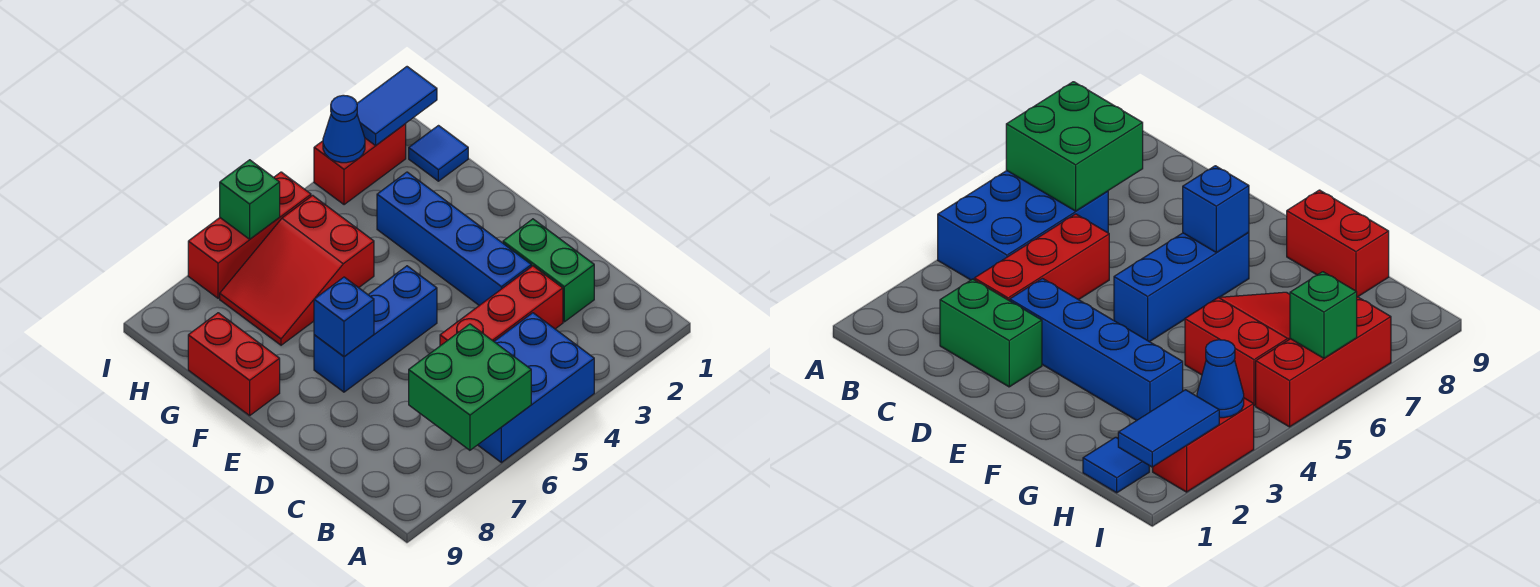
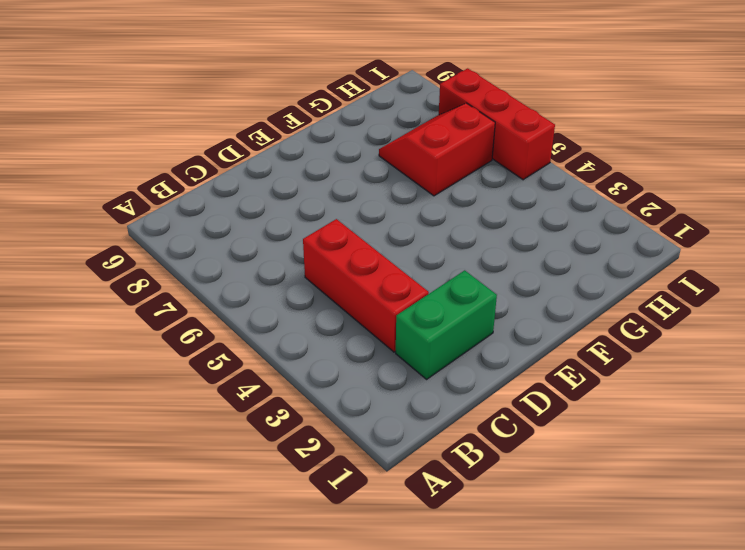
red 2x2 slope [379,103,495,196] -> red 2x3 slope [220,195,374,345]
none -> blue 2x3 brick [478,313,594,463]
none -> blue 1x4 brick [377,172,531,305]
none -> blue 1x3 brick [314,266,437,392]

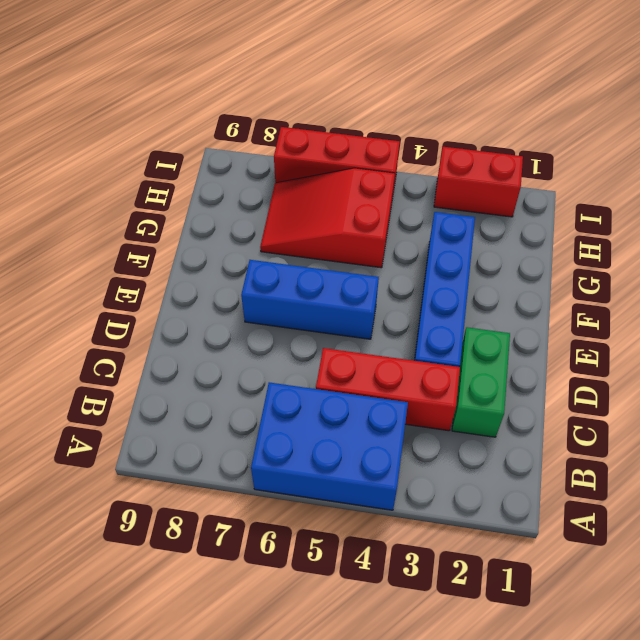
none -> red 1x2 brick [188,313,280,416]
none -> blue 1x1 tile [409,126,468,181]
none -> green 2x2 brick [409,324,531,450]

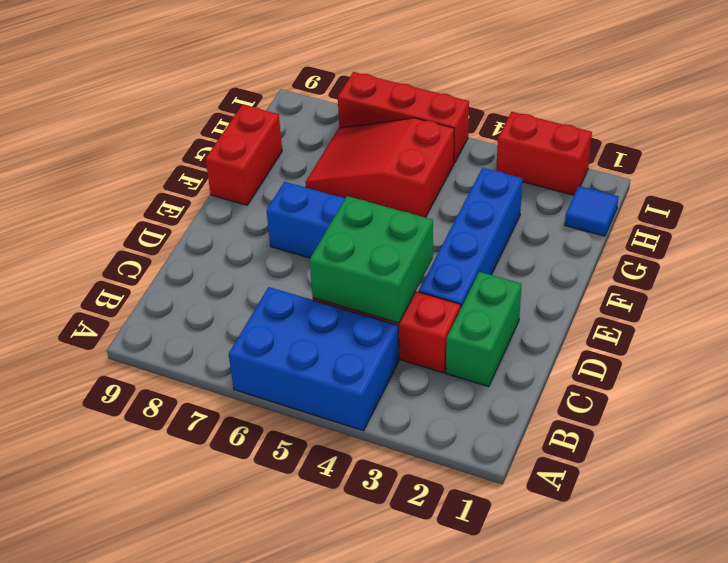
green 2x2 brick [310,196,433,323] -> green 2x2 brick moved to [409,324,531,450]
none -> blue 1x1 brick [314,277,374,357]
none -> blue 1x2 tile [357,67,437,146]
none -> blue 1x1 cone [323,95,365,163]

